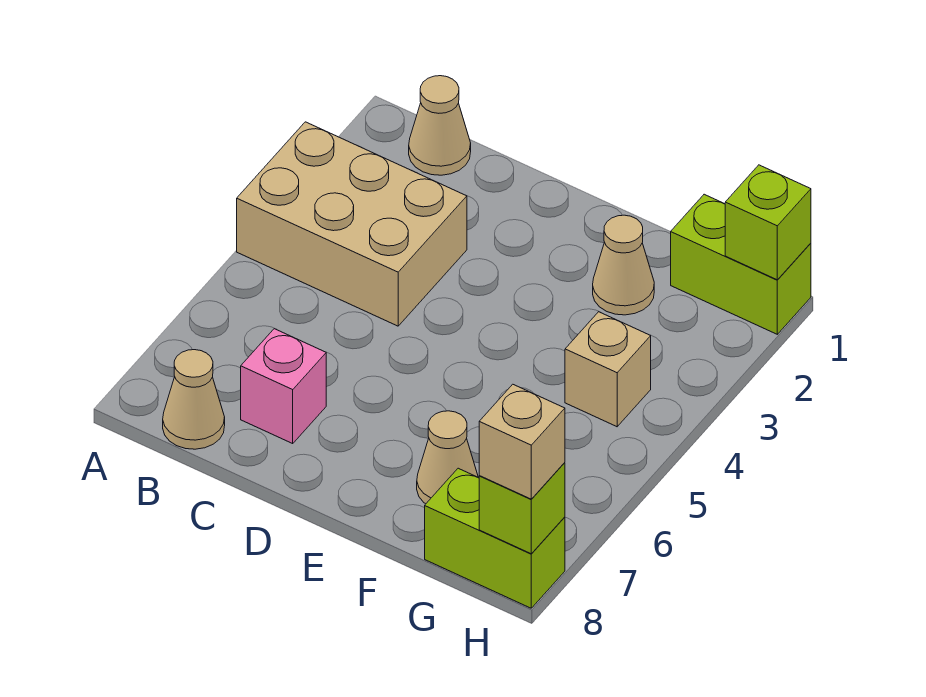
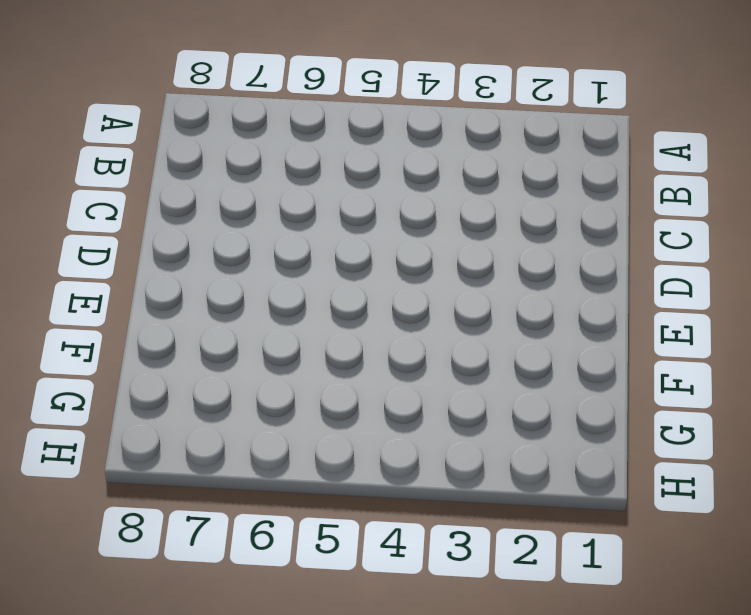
none -> tan 2x3 brick [237,122,467,326]
none -> tan 1x1 cone [409,76,471,175]
none -> tan 1x1 cone [163,350,225,449]

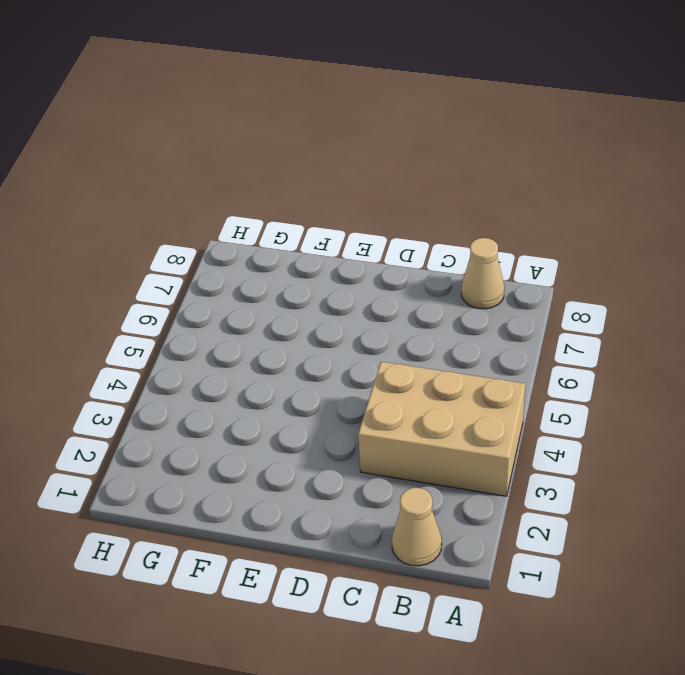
none -> pink 1x1 brick [241,329,326,443]
none -> tan 1x1 cone [593,215,654,315]
none -> tan 1x1 cone [417,411,478,504]

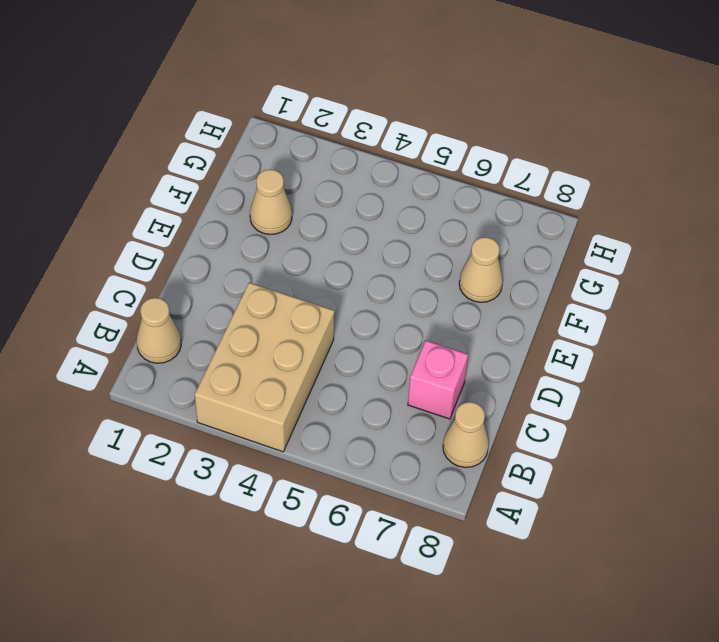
none -> lime 1x2 brick [671,194,811,334]
none -> tan 1x1 brick [565,312,651,427]
none -> lime 1x2 brick [425,468,565,608]

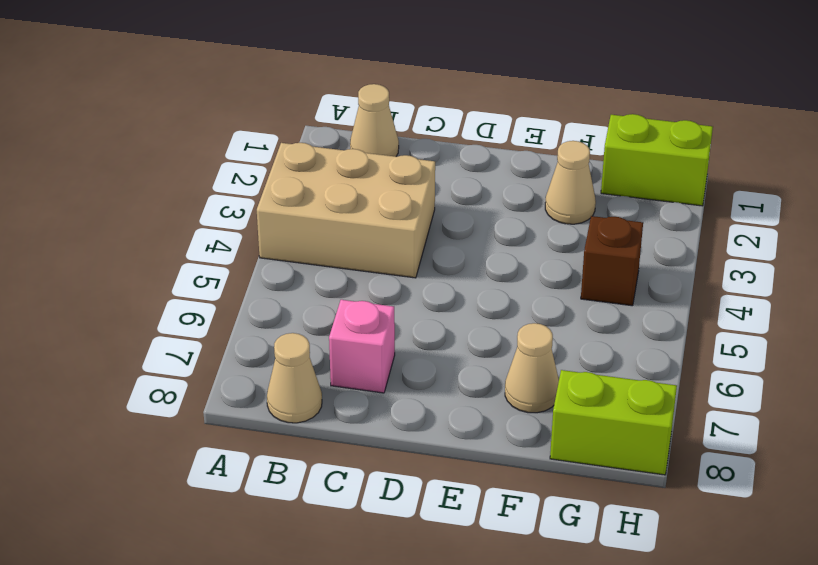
brown 1x1 brick [581,216,643,306] -> tan 1x1 brick [565,312,651,427]
none -> lime 1x1 brick [725,165,811,280]
none -> lime 1x1 brick [479,463,565,554]
none -> tan 1x1 brick [479,384,565,499]

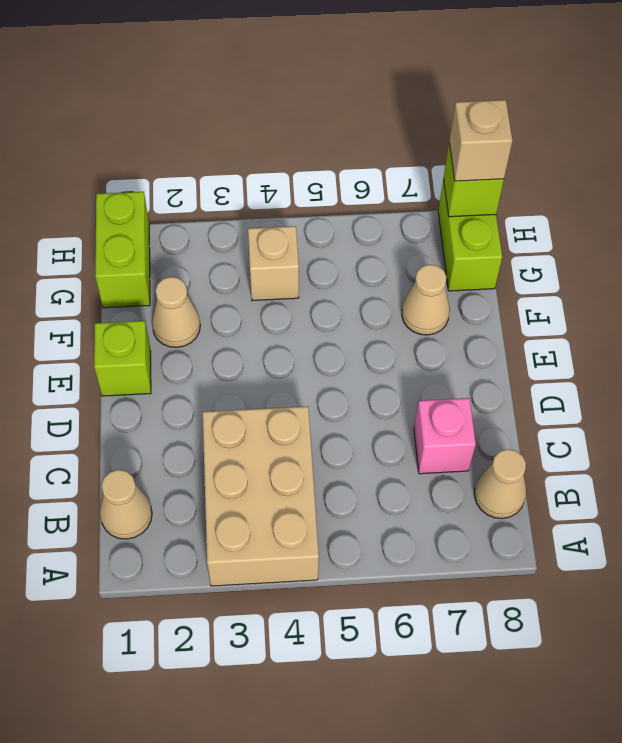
lime 1x1 brick [94,321,151,396] -> lime 1x1 brick moved to [725,165,811,280]

